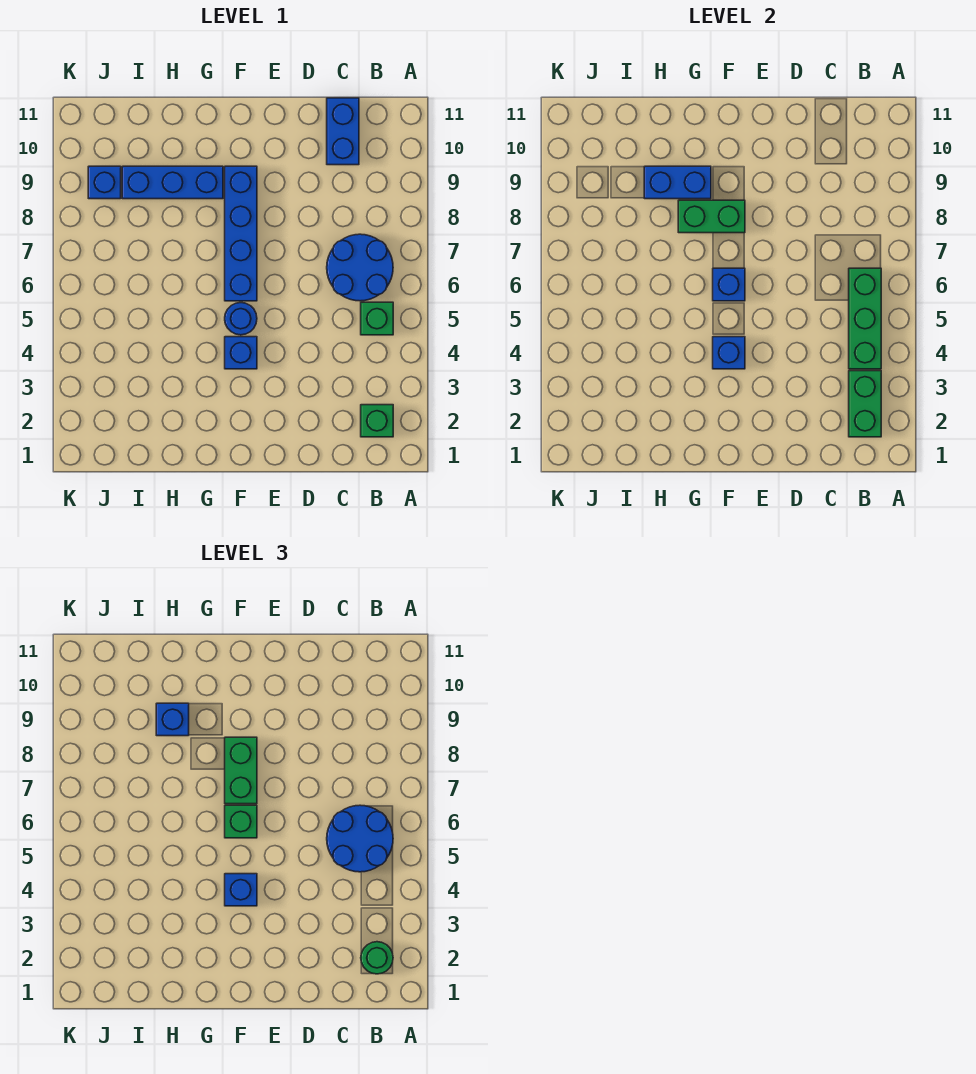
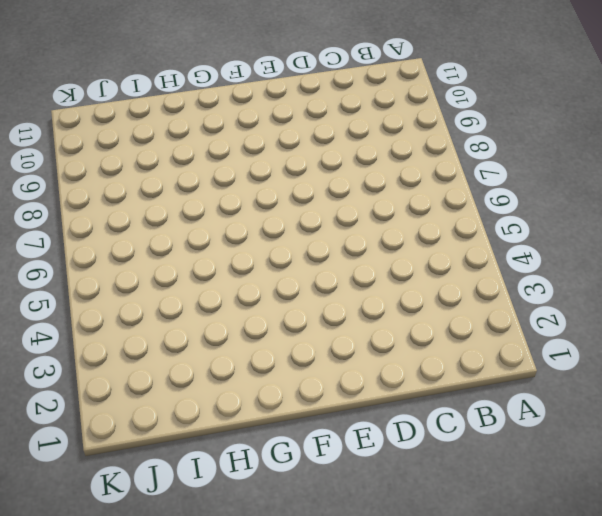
none -> green 1x1 brick [361,405,393,437]
none -> green 1x1 brick [361,302,393,335]
none -> blue 2x2 round brick [327,234,393,301]

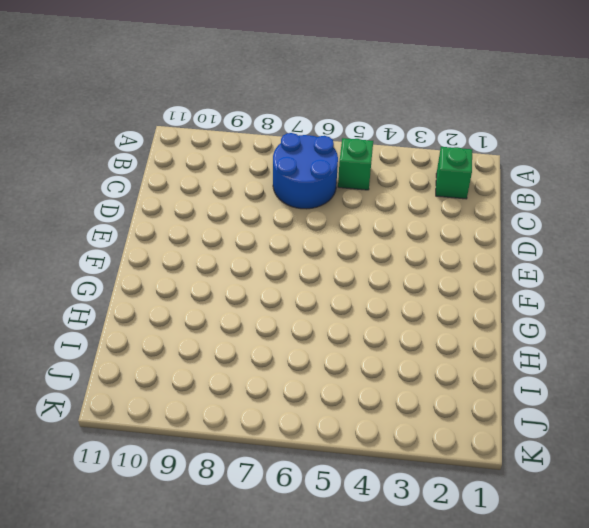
none -> blue 1x2 brick [327,98,359,165]
none -> blue 1x1 brick [225,337,257,369]
none -> blue 1x1 round brick [225,303,257,335]

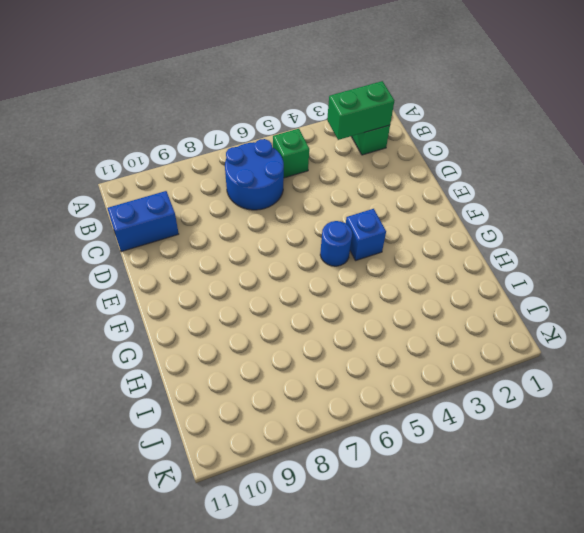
none -> blue 1x4 brick [225,166,257,301]
none -> blue 1x3 brick [122,166,223,199]
none -> blue 1x1 brick [88,166,121,199]

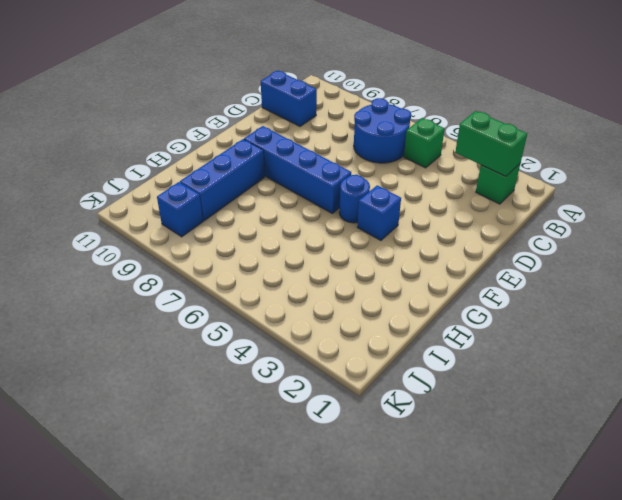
none -> green 1x3 brick [849,268,881,369]
none -> blue 1x1 brick [713,337,745,369]
none -> blue 1x1 brick [713,268,745,301]

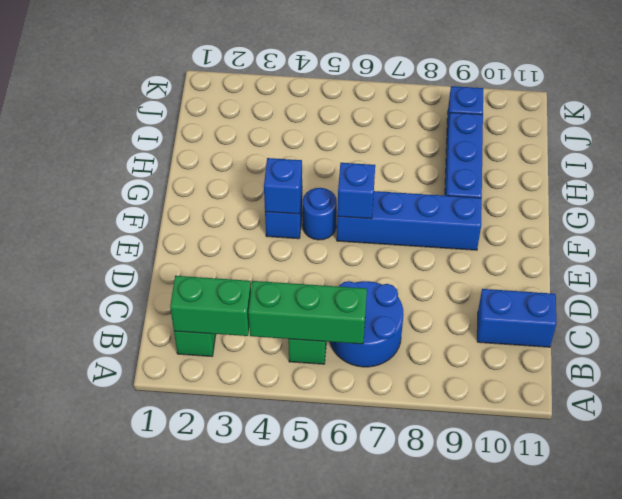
none -> green 1x2 brick [678,200,745,233]
none -> blue 1x2 brick [644,166,711,199]
none -> green 1x1 round brick [361,942,393,974]

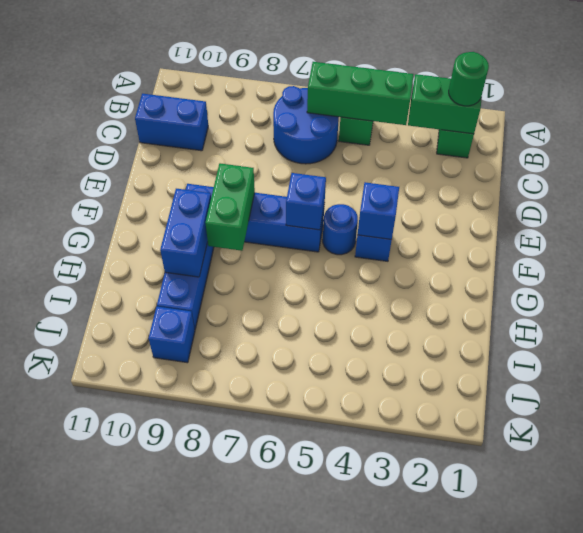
none -> blue 2x2 round brick [327,805,393,872]
none -> blue 1x1 brick [225,874,257,906]
none -> green 1x1 brick [225,805,257,838]

